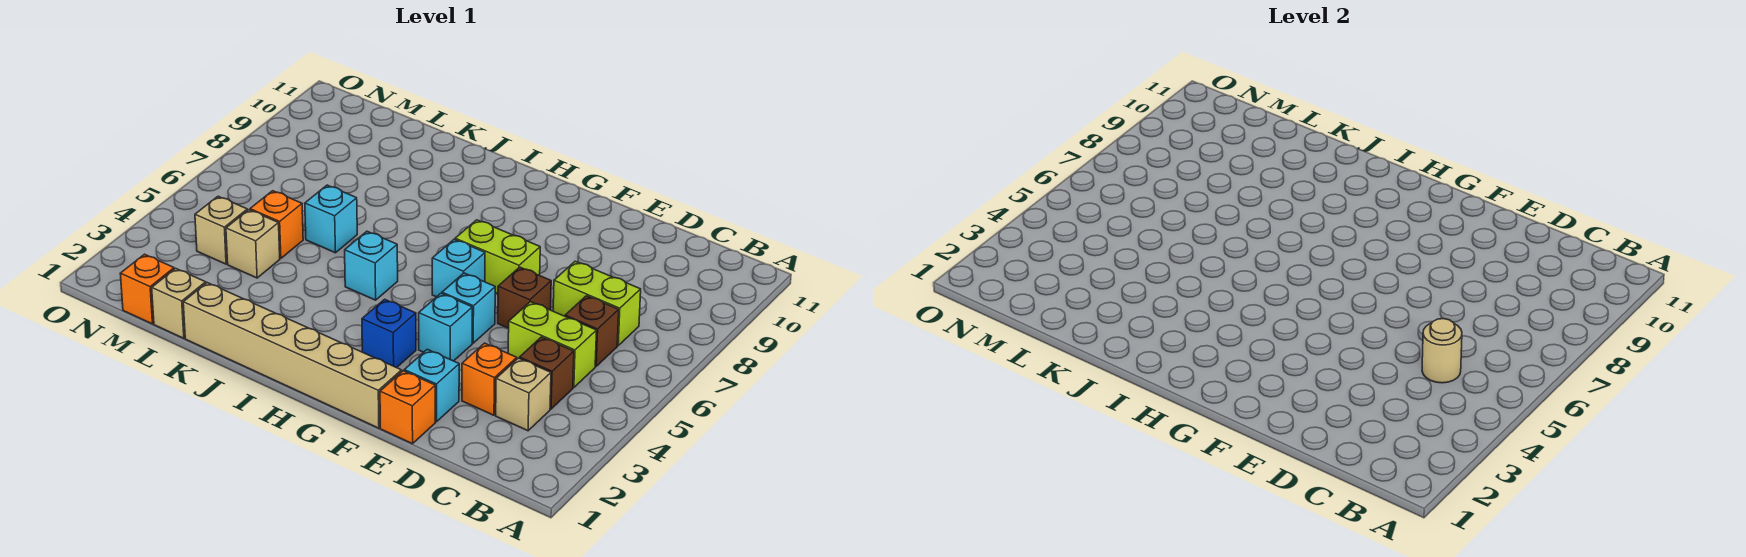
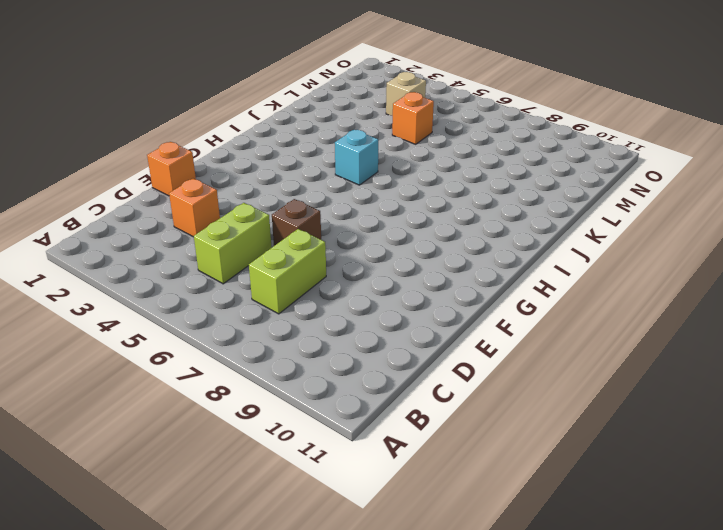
none -> tan 1x1 brick [496,358,551,431]
none -> brown 1x1 brick [519,337,574,409]
none -> brown 1x1 brick [565,296,619,366]

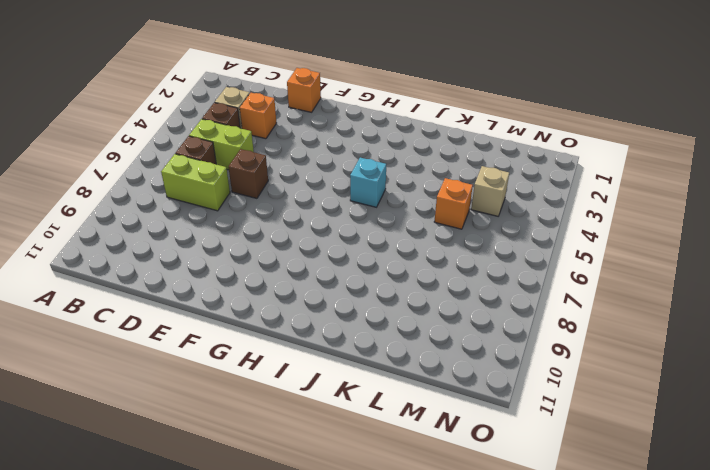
none -> cyan 1x1 brick [404,349,459,422]
none -> tan 1x6 brick [183,283,402,428]
none -> cyan 1x1 brick [419,293,472,361]

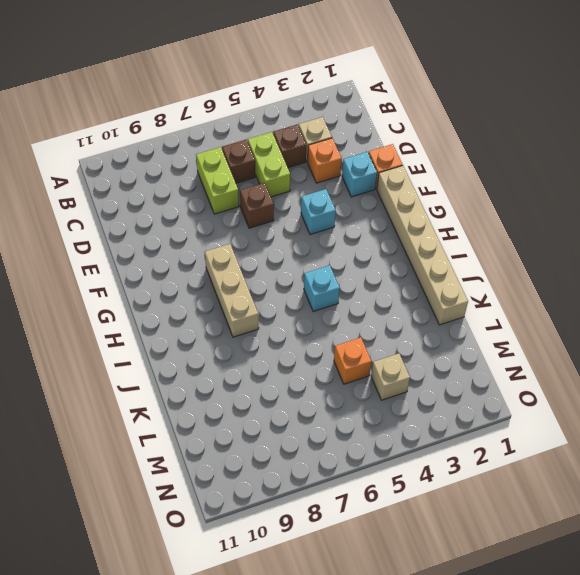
tan 1x3 brick [205,244,259,337] -> none
none -> cyan 1x1 brick [442,273,495,343]
none -> lime 1x2 brick [455,220,540,294]
none -> blue 1x1 brick [362,299,416,368]

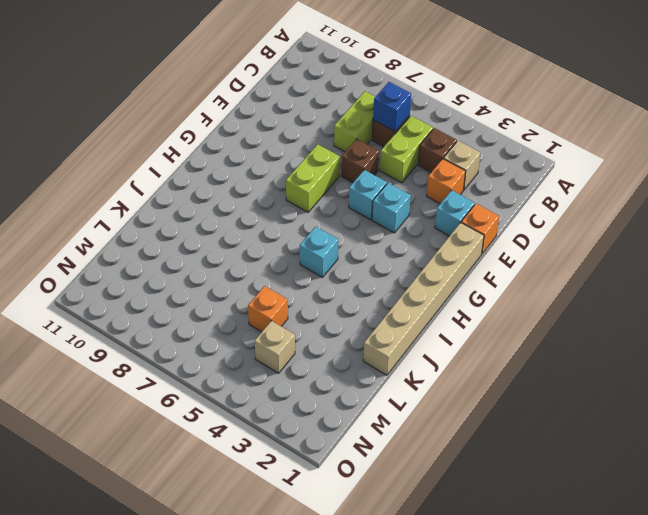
blue 1x1 brick [373,82,411,131] -> blue 1x1 brick moved to [362,299,416,368]
none -> cyan 1x1 brick [432,239,485,297]
none -> cyan 1x1 brick [305,185,357,253]
none -> tan 1x1 brick [152,268,206,338]

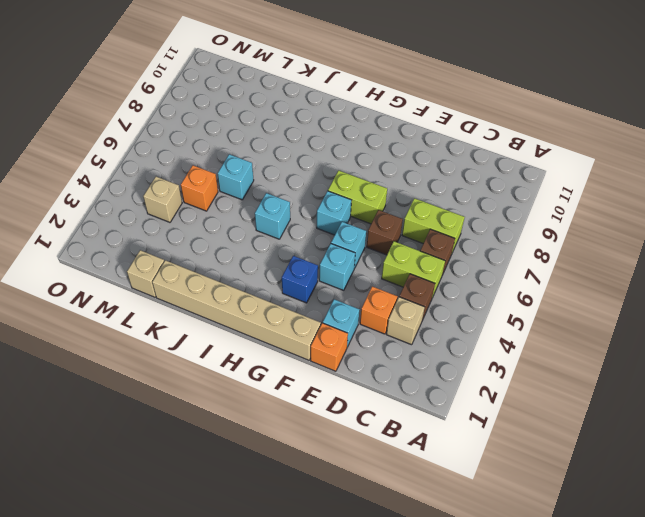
none -> tan 1x1 brick [226,210,280,278]
none -> orange 1x1 brick [120,254,174,324]
none -> tan 1x1 round brick [1422,319,1462,383]

